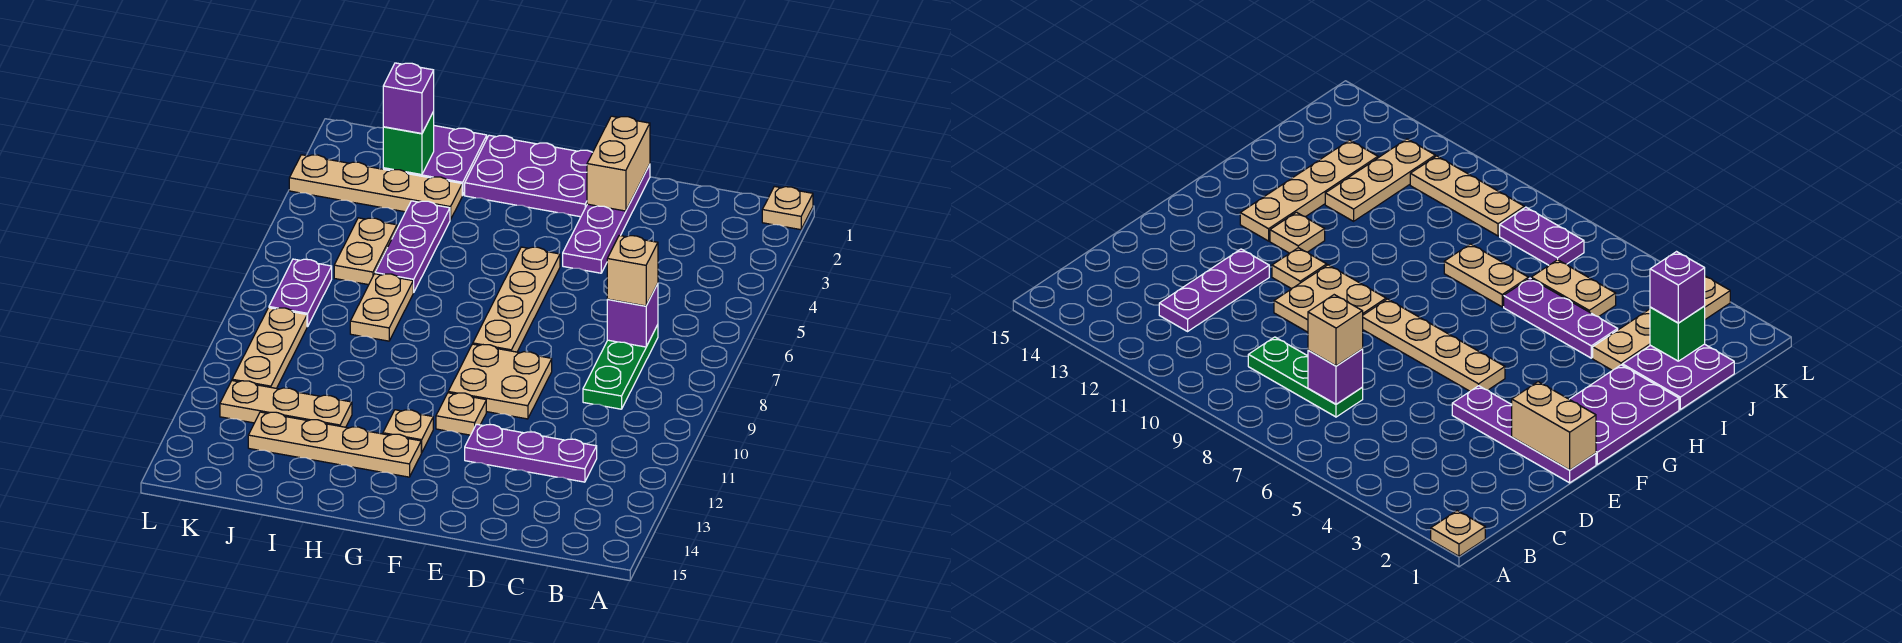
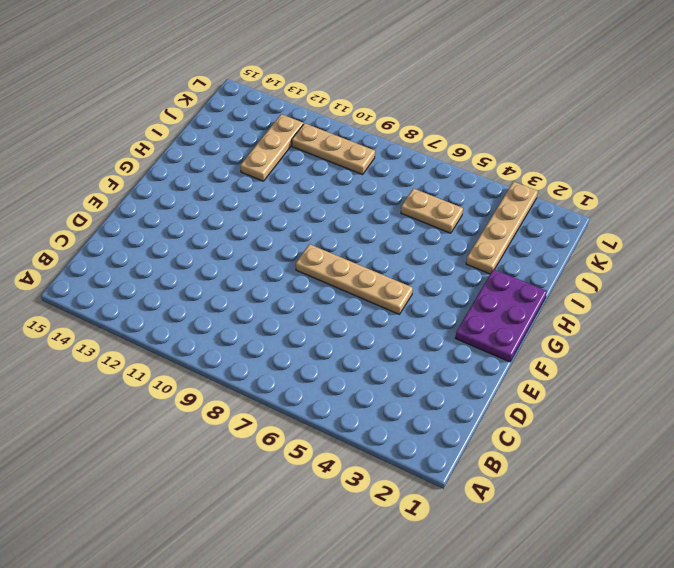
none -> tan 1x1 plate [762,186,813,230]
none -> green 1x3 plate [583,325,658,409]
none -> purple 1x3 plate [465,424,597,482]

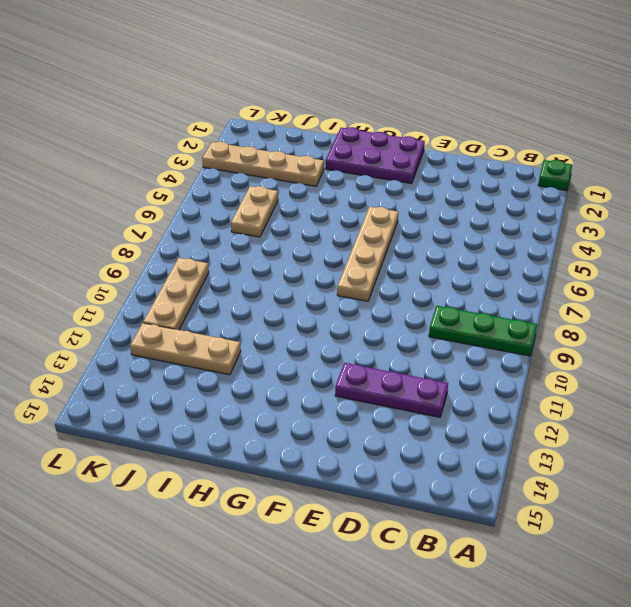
green 1x1 plate [538,160,572,191] -> tan 1x1 plate [762,186,813,230]
green 1x3 plate [429,306,537,356] -> green 1x3 plate turned to [583,325,658,409]
none -> purple 1x4 plate [563,165,650,273]
none -> tan 2x2 plate [448,344,552,419]
none -> tan 1x1 plate [436,393,486,435]

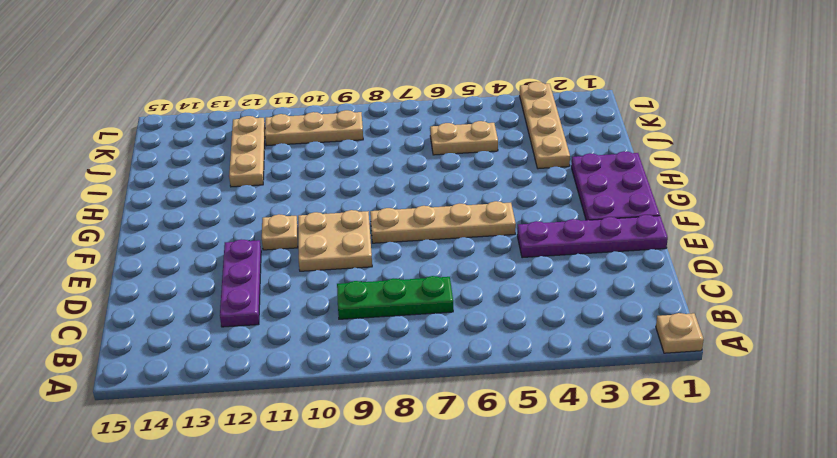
none -> tan 1x1 plate [383,410,433,453]
none -> tan 1x4 plate [248,412,421,477]
none -> purple 2x2 plate [383,126,487,196]

